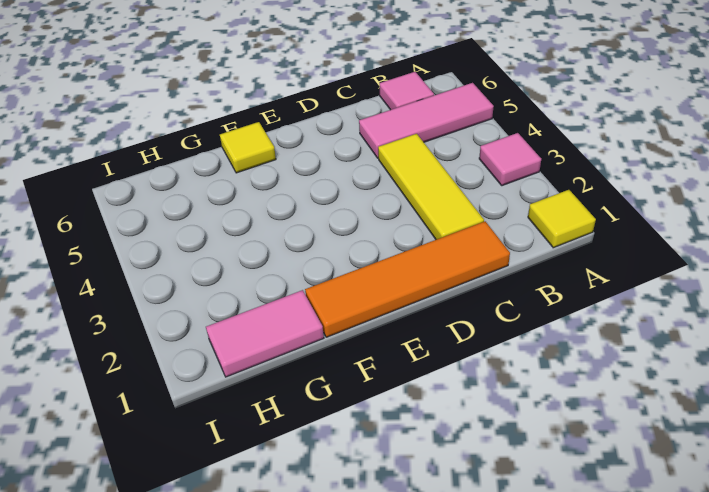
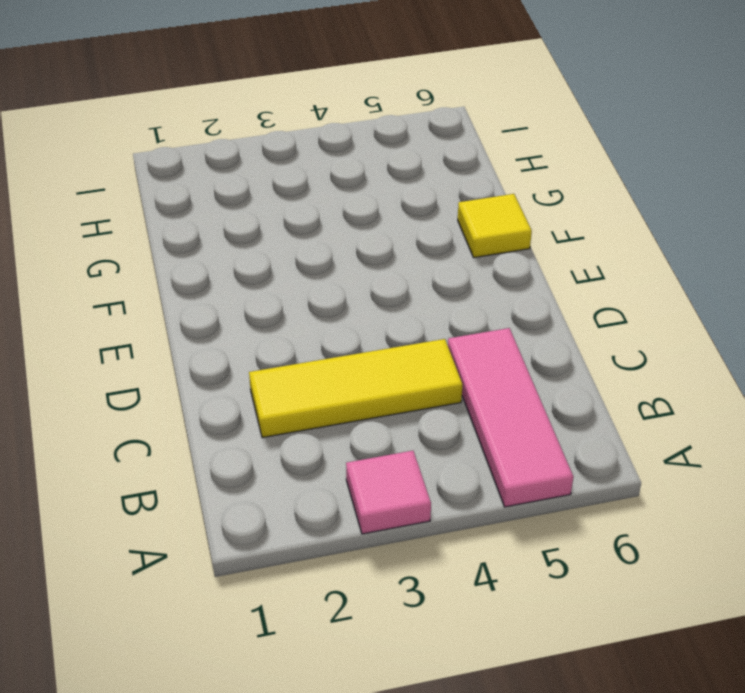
none -> yellow 1x1 tile [528,190,596,248]
none -> pink 1x1 tile [379,72,434,110]

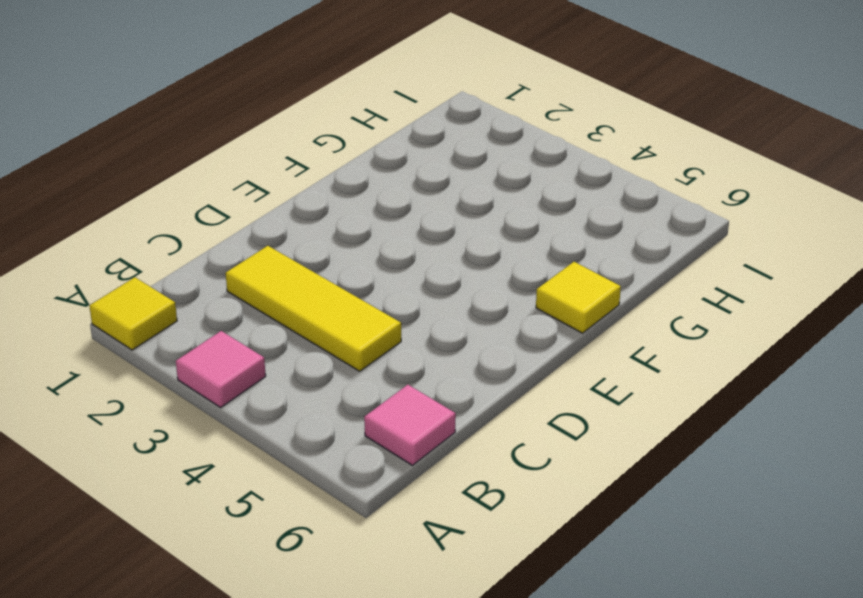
none -> pink 1x3 tile [359,83,494,158]
none -> orange 1x4 tile [305,221,510,337]

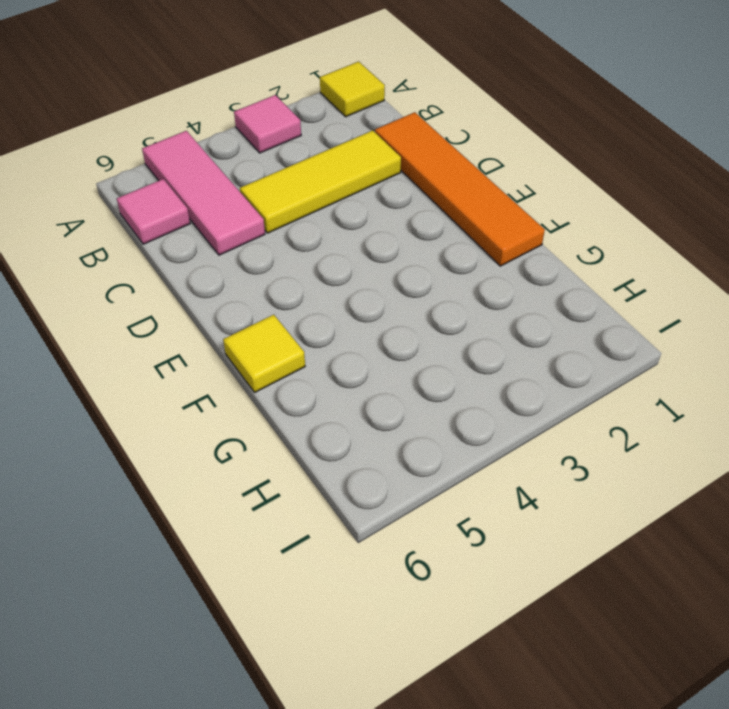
none -> pink 1x2 tile [206,290,324,377]

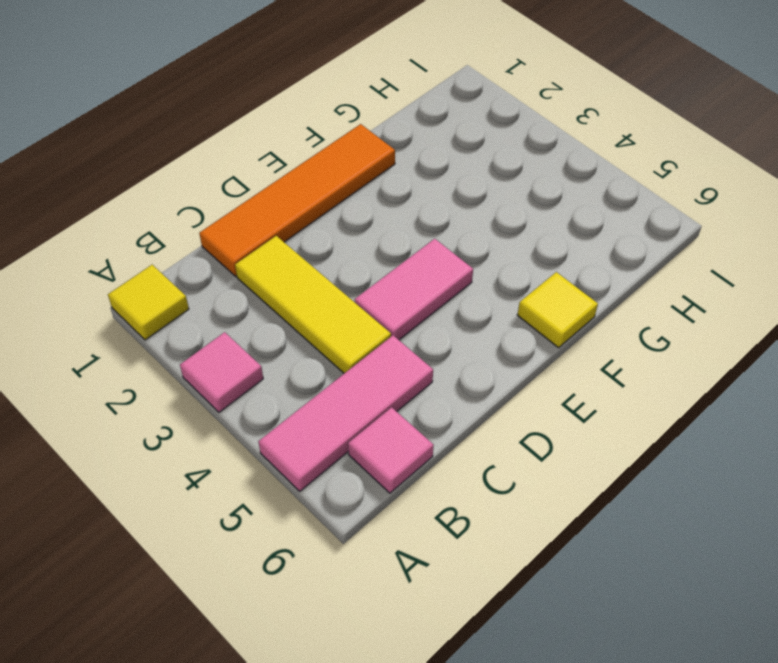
pink 1x2 tile [355,239,473,340] -> pink 1x2 tile moved to [206,290,324,377]

